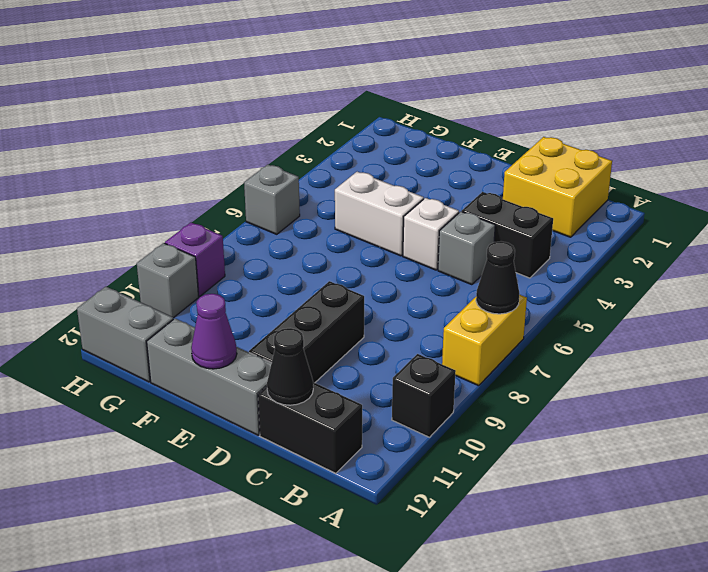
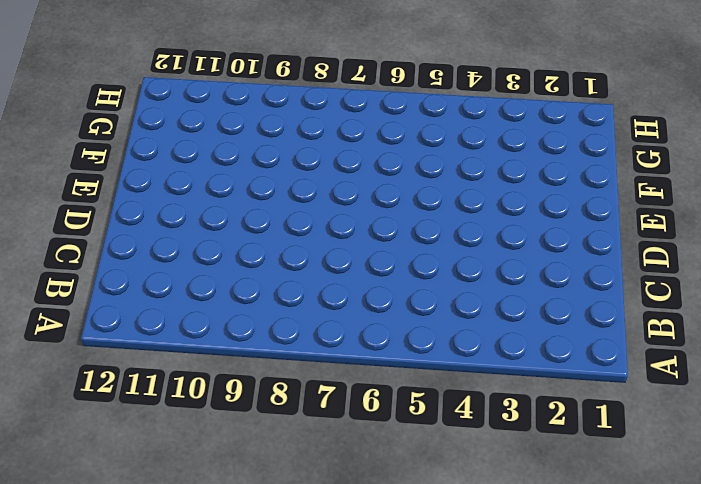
none -> yellow 1x2 brick [442,295,527,386]
none -> black 1x1 brick [392,354,456,437]
none -> yellow 2x2 brick [503,137,612,237]

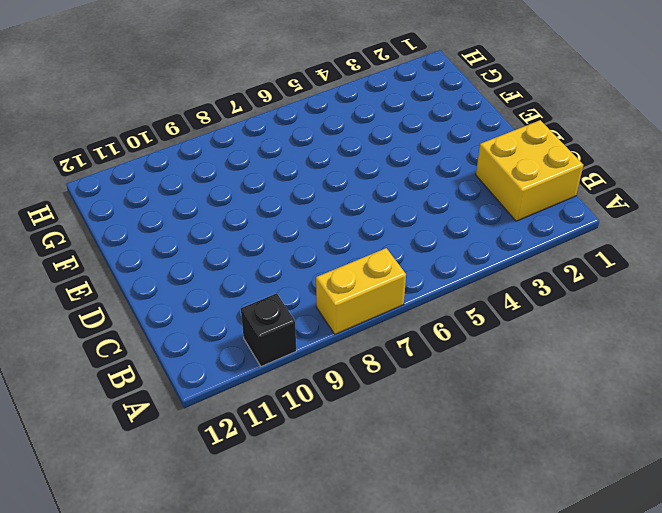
none -> black 1x2 brick [462,192,553,278]
none -> black 1x2 brick [258,382,362,473]
none -> grey 1x1 brick [438,212,495,285]

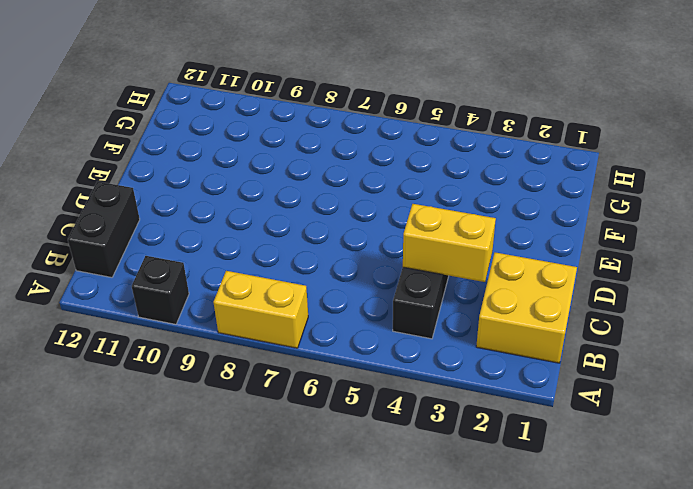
yellow 1x2 brick [403,204,496,282] -> none
none -> grey 1x1 brick [438,212,495,285]
none -> white 1x1 brick [403,198,459,270]
none -> black 1x3 brick [249,281,364,383]

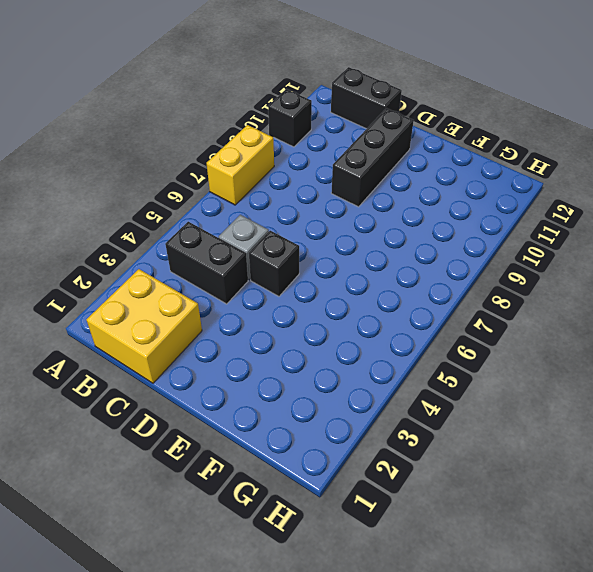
black 1x1 brick [249,231,299,296] -> white 1x1 brick [403,198,459,270]
none -> grey 1x3 brick [147,319,271,435]
none -> white 1x2 brick [335,172,424,256]
none -> grey 1x2 brick [77,287,173,382]

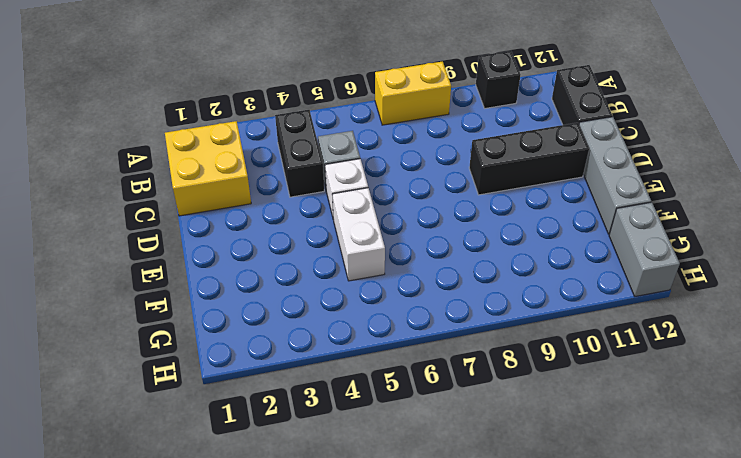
none -> grey 1x1 brick [244,165,300,234]
none -> purple 1x1 brick [165,223,225,296]
none -> grey 1x1 brick [137,243,199,318]

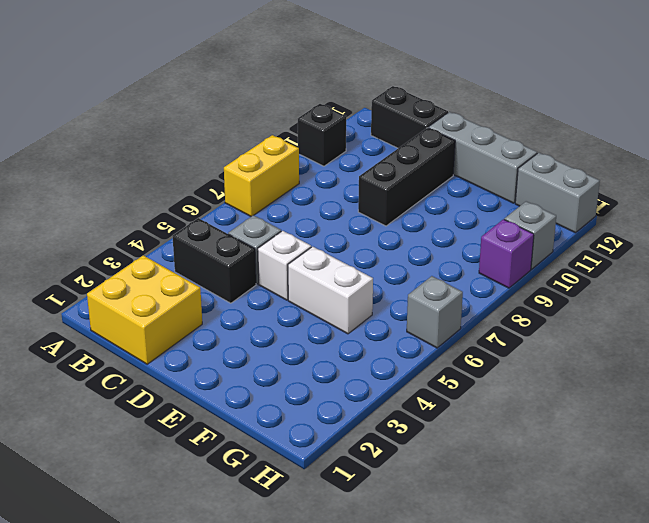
none -> black 1x1 cone [476,241,520,314]
none -> black 1x1 cone [267,328,313,405]
none -> purple 1x1 cone [191,294,237,369]

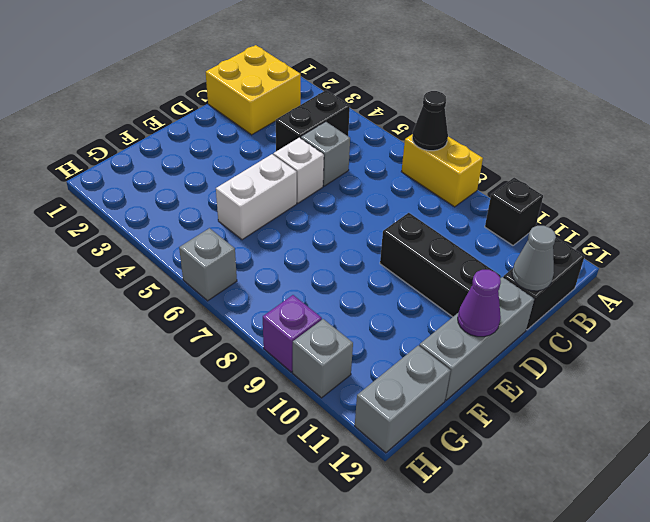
grey 1x1 cone [512,226,556,291] -> black 1x1 cone [267,328,313,405]

